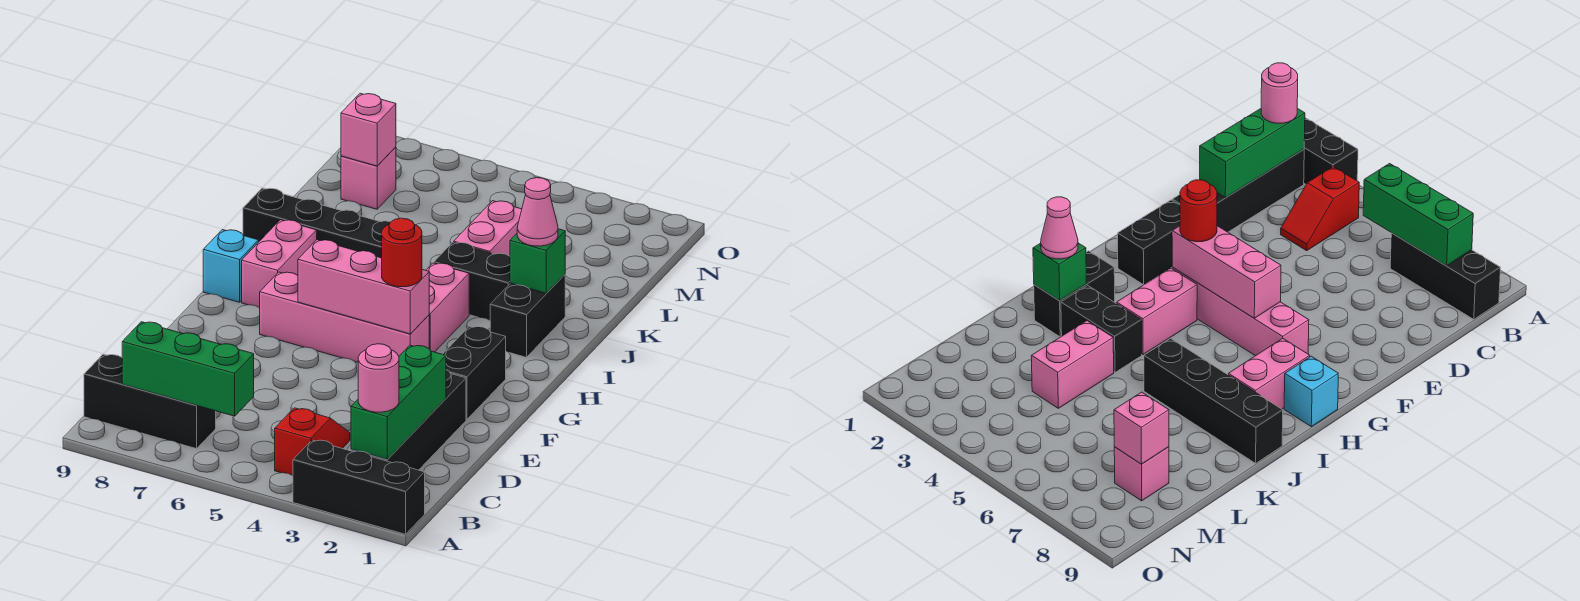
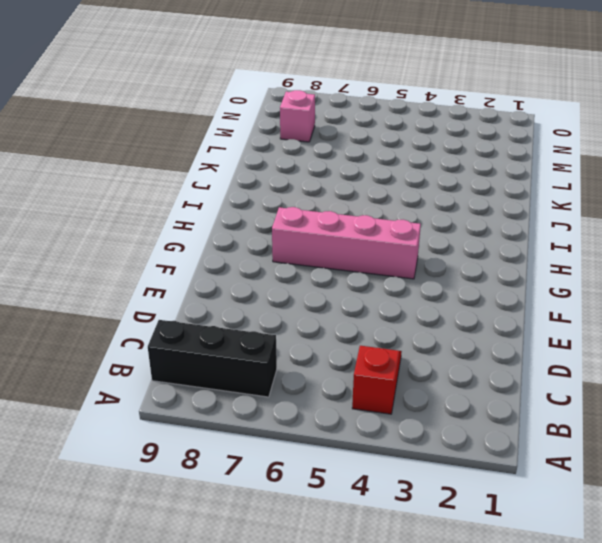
none -> black 1x3 brick [293,440,425,534]
none -> black 1x4 brick [351,370,466,470]
none -> black 1x2 brick [443,326,506,420]

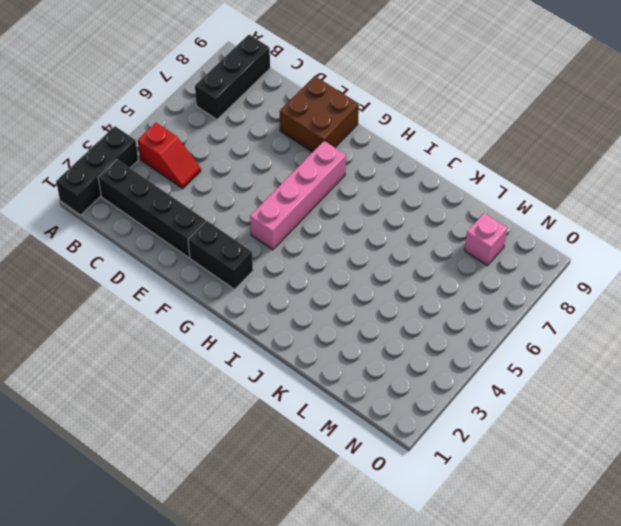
brown 2x2 brick [280,76,359,152] -> none
none -> pink 1x2 brick [426,263,469,352]
none -> pink 1x2 brick [242,220,317,308]
none -> cyan 1x1 brick [203,230,259,302]

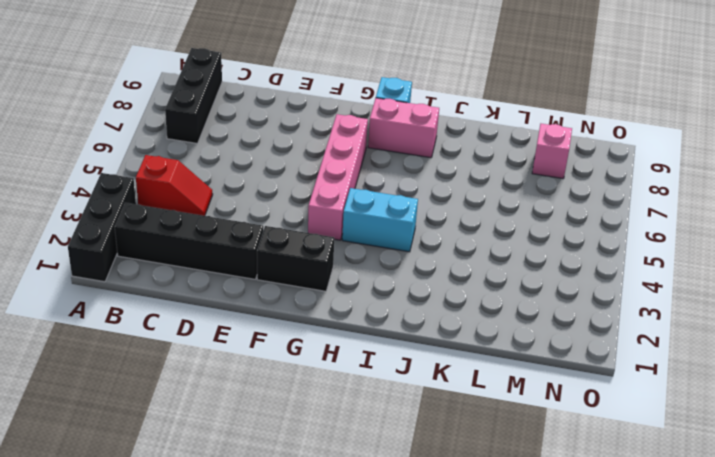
cyan 1x2 brick [342,188,418,252] -> pink 1x2 brick [426,263,469,352]
none -> black 1x2 brick [490,275,565,357]
none -> black 1x2 brick [434,242,510,320]
none -> black 1x4 brick [243,188,390,258]

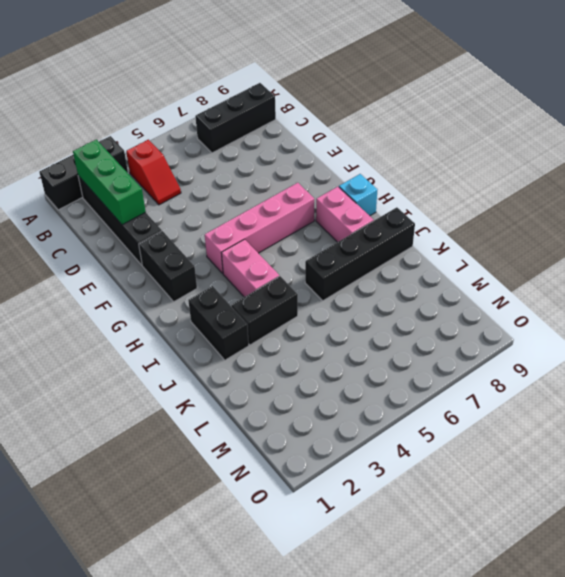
none -> pink 1x2 brick [454,201,522,256]
none -> pink 1x1 brick [341,147,396,209]
none -> green 1x3 brick [122,322,254,416]

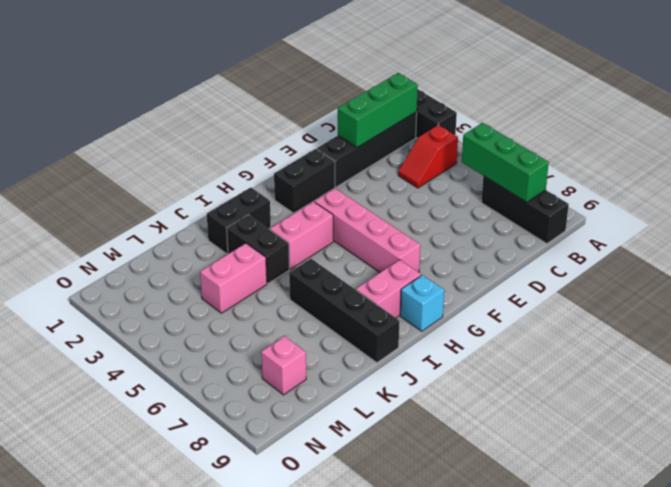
none -> pink 1x3 brick [298,240,429,334]
none -> green 1x1 brick [510,229,565,293]
none -> pink 1x1 brick [341,93,396,166]

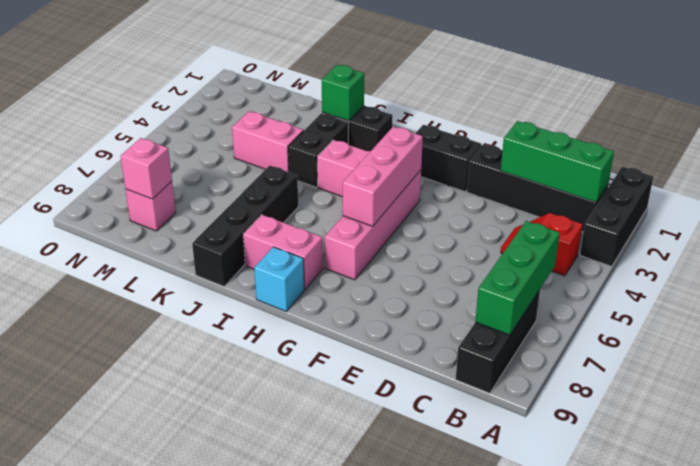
none -> pink 1x1 round brick [358,344,399,412]
none -> red 1x1 round brick [382,218,422,287]
none -> pink 1x1 cone [517,178,558,246]

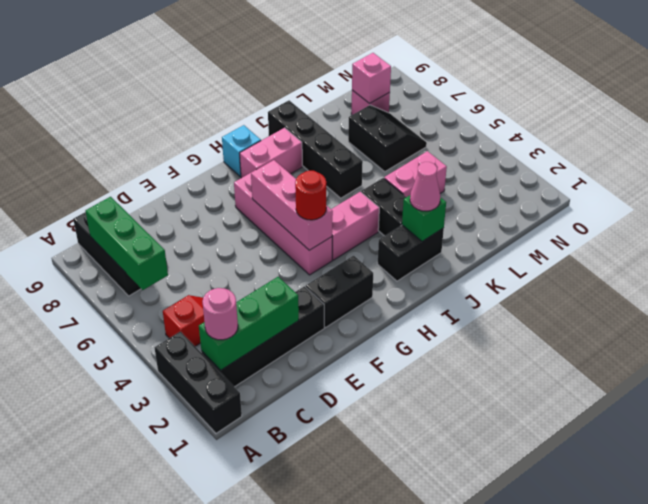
black 2x2 slope [348,105,427,171] -> none

